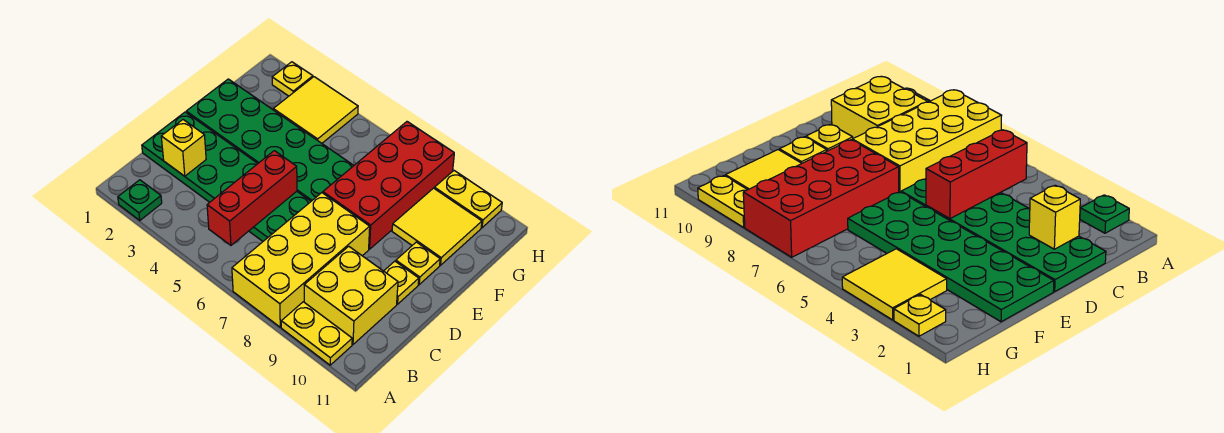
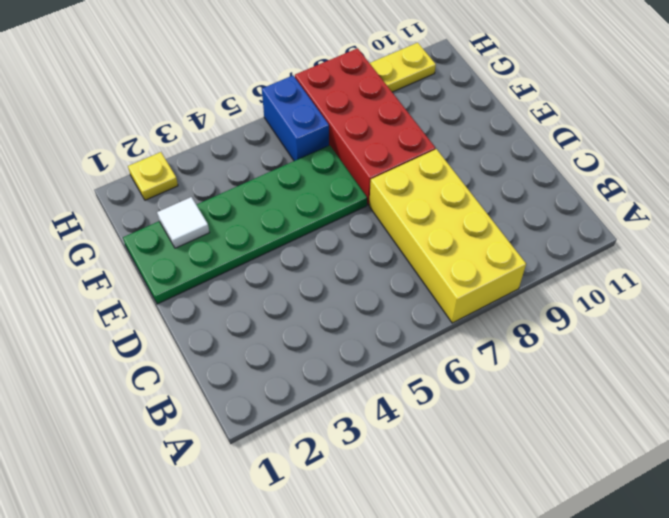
white 1x1 tile [157,197,209,248] -> none
blue 1x2 brick [262,76,329,161] -> none
none -> green 1x1 plate [118,180,162,220]
none -> yellow 1x2 plate [281,302,352,365]
none -> yellow 2x2 brick [304,246,398,344]

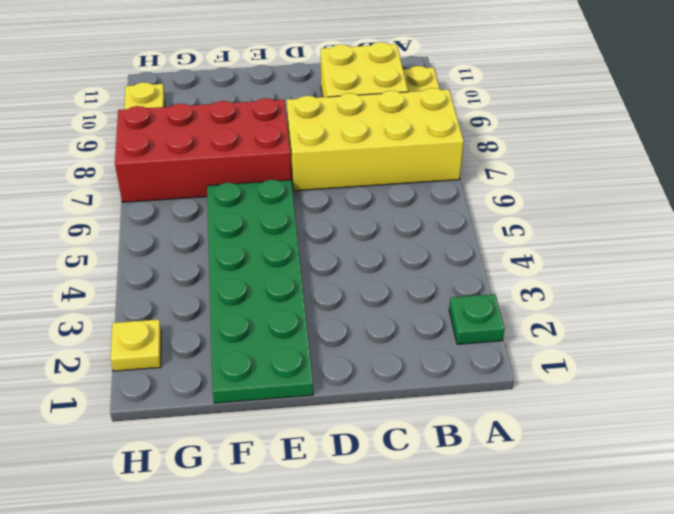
none -> green 2x6 plate [142,112,311,241]
none -> yellow 1x1 plate [384,261,419,304]
none -> yellow 1x1 plate [396,242,440,285]

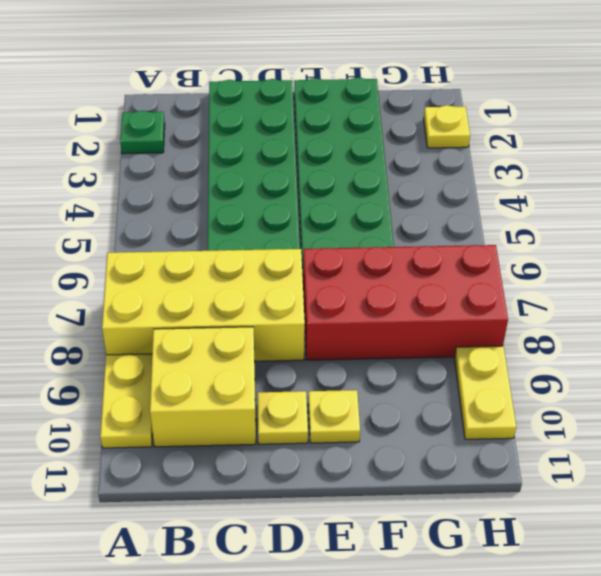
none -> yellow 2x2 tile [392,188,482,265]
none -> yellow 2x2 tile [273,77,358,143]
none -> red 1x3 brick [207,151,297,245]

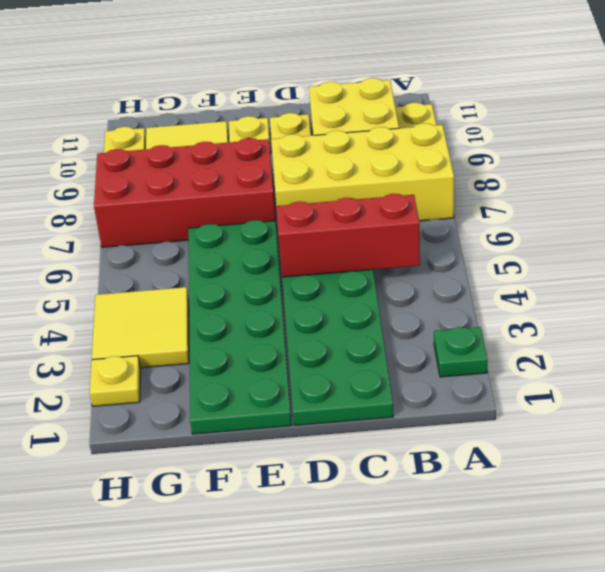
none -> yellow 1x1 brick [161,120,206,176]

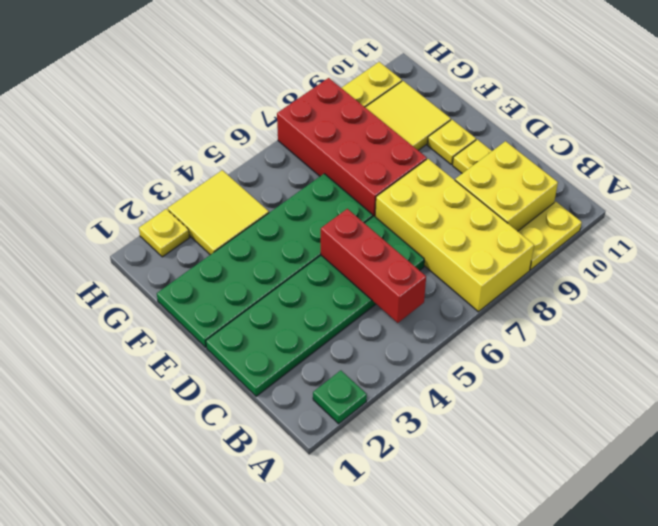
none -> yellow 1x1 brick [161,120,206,176]

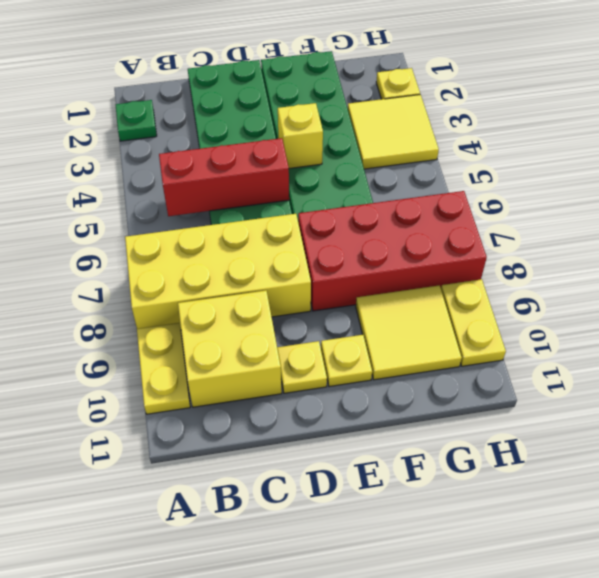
yellow 1x1 brick [278,103,323,168] -> yellow 1x1 brick moved to [161,120,206,176]

